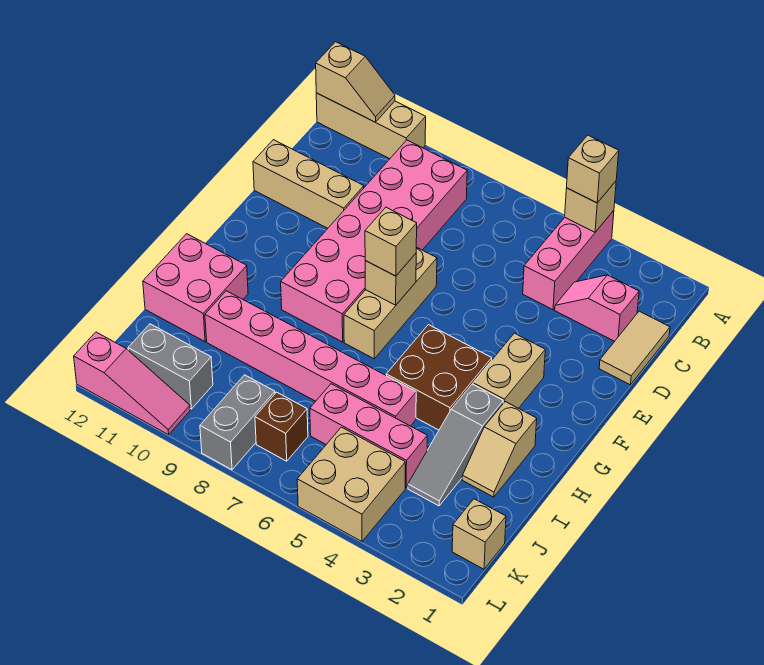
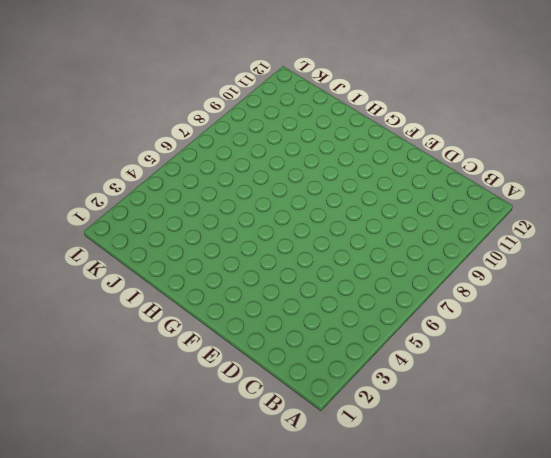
none -> pink 1x3 brick [523,210,614,310]
none -> tan 1x3 brick [316,93,426,159]
none -> pink 2x6 brick [281,140,467,342]

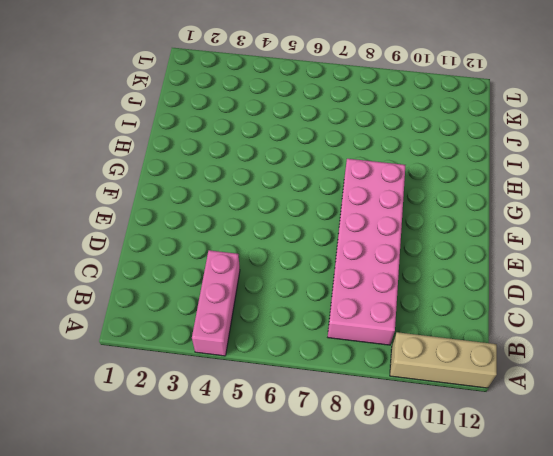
none -> tan 1x2 tile [599,311,670,385]
none -> pink 1x2 slope [555,275,639,341]
none -> tan 1x3 brick [253,140,364,228]

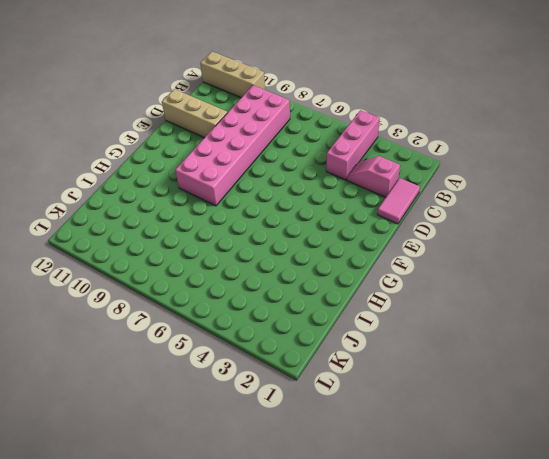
pink 1x2 tile [377,178,420,224] -> tan 1x2 tile [599,311,670,385]
none -> tan 1x3 brick [344,247,437,359]
none -> tan 1x2 brick [473,333,545,408]
none -> brown 2x2 brick [386,325,492,430]

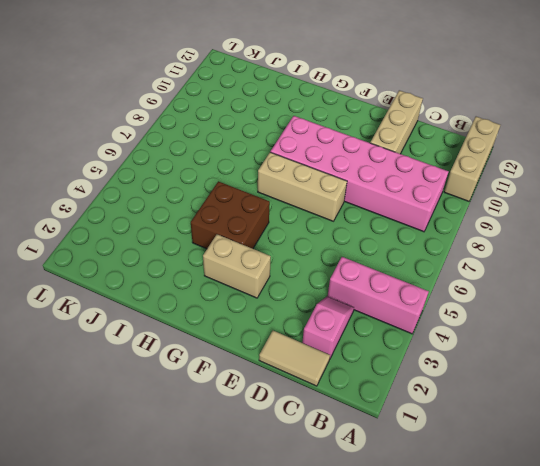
none -> tan 1x2 slope [462,402,537,497]
none -> grey 1x3 slope [408,384,503,506]
none -> pink 2x2 brick [143,234,248,342]

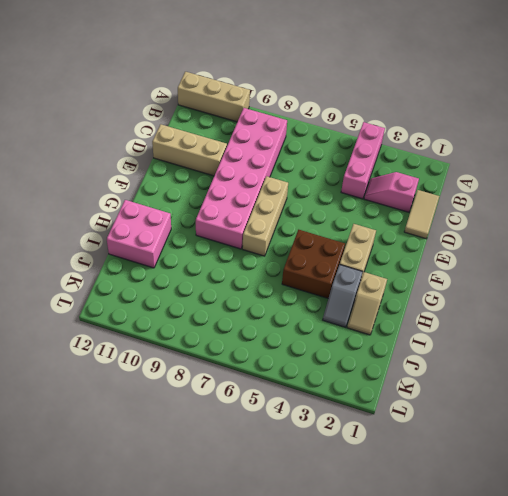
grey 1x2 slope [323,265,363,327] -> grey 1x3 slope [408,384,503,506]
none -> pink 1x6 brick [205,291,416,426]
none -> pink 1x3 brick [310,384,427,488]
none -> tan 1x1 brick [452,499,506,569]

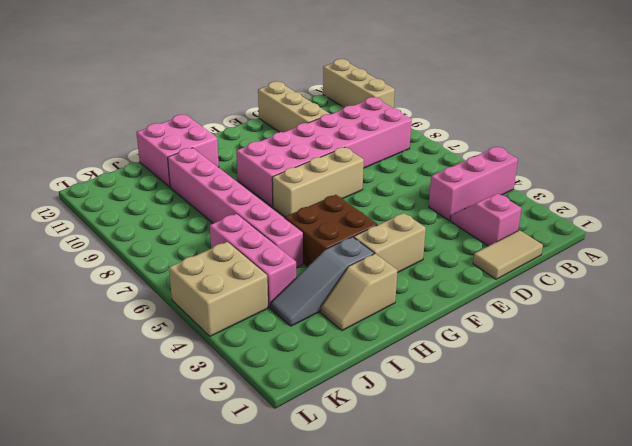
none -> tan 1x1 brick [452,499,506,569]
none -> brown 1x1 brick [255,392,308,461]
none -> grey 1x2 brick [200,375,275,470]

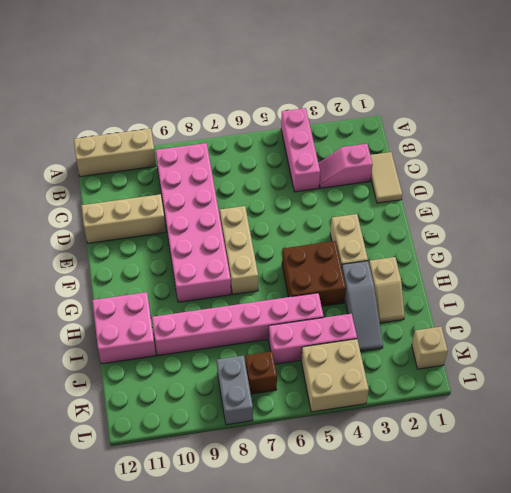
none -> grey 1x2 brick [128,324,213,409]
none -> pink 1x3 slope [74,332,190,435]
none -> tan 1x1 brick [565,181,616,232]

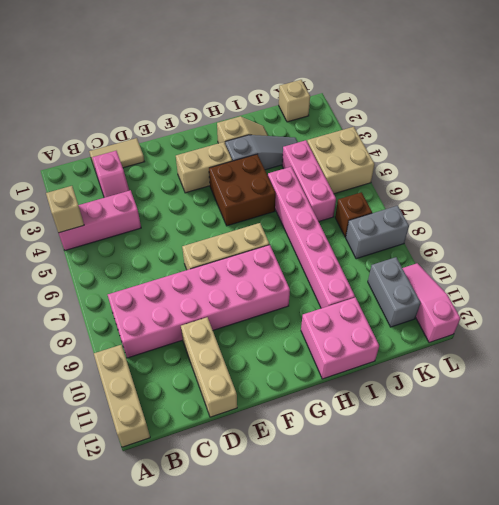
none -> tan 1x2 slope [316,42,395,122]
none -> tan 1x1 brick [365,254,416,305]
none -> tan 1x1 brick [567,135,619,203]

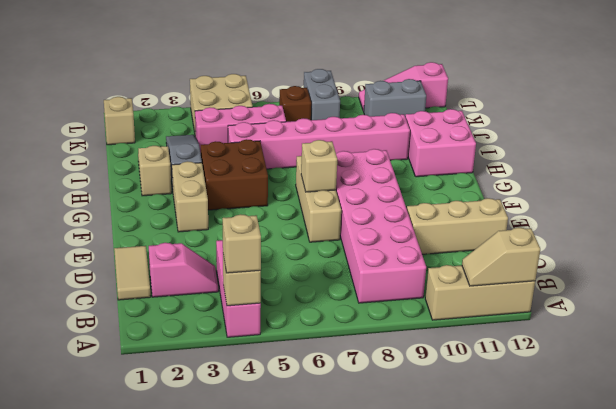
none -> tan 1x1 brick [365,207,417,276]

